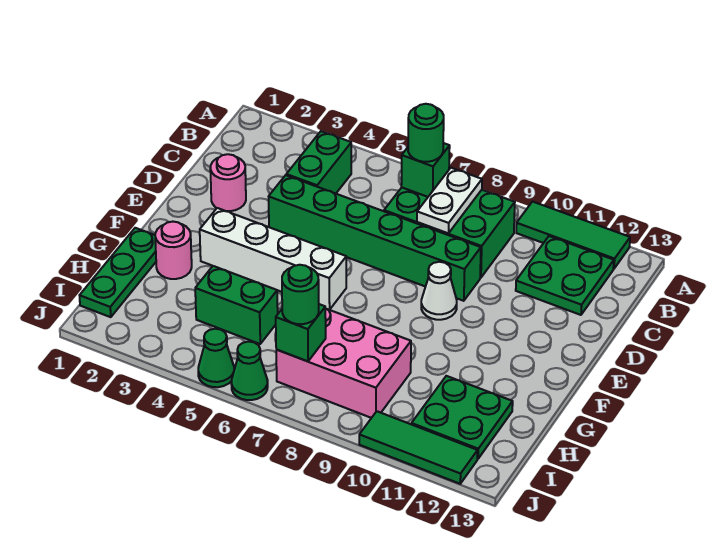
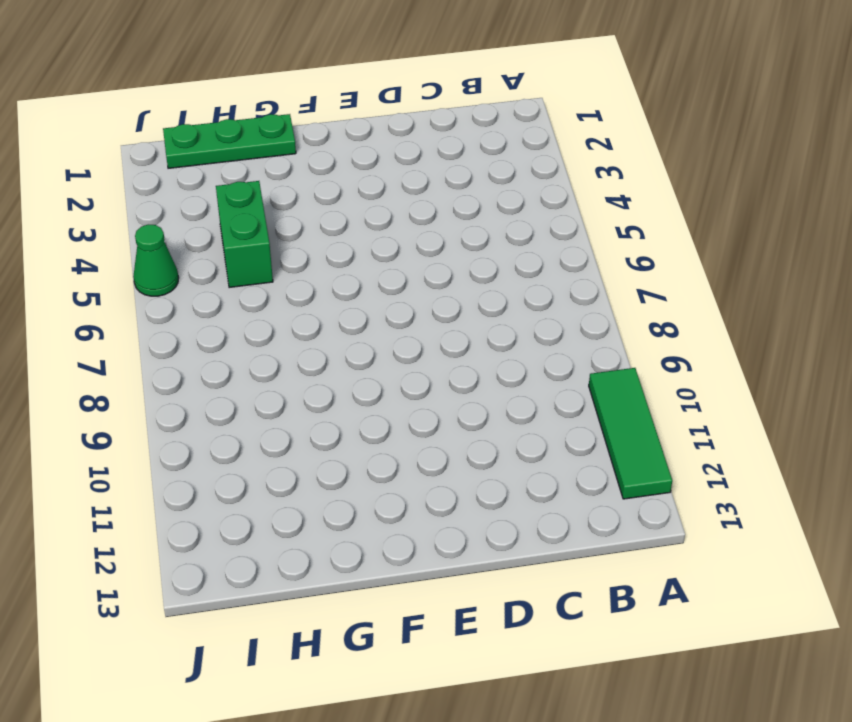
none -> green 1x2 brick [286,131,351,194]
none -> green 2x3 brick [384,188,515,278]
none -> green 2x2 plate [516,236,614,315]

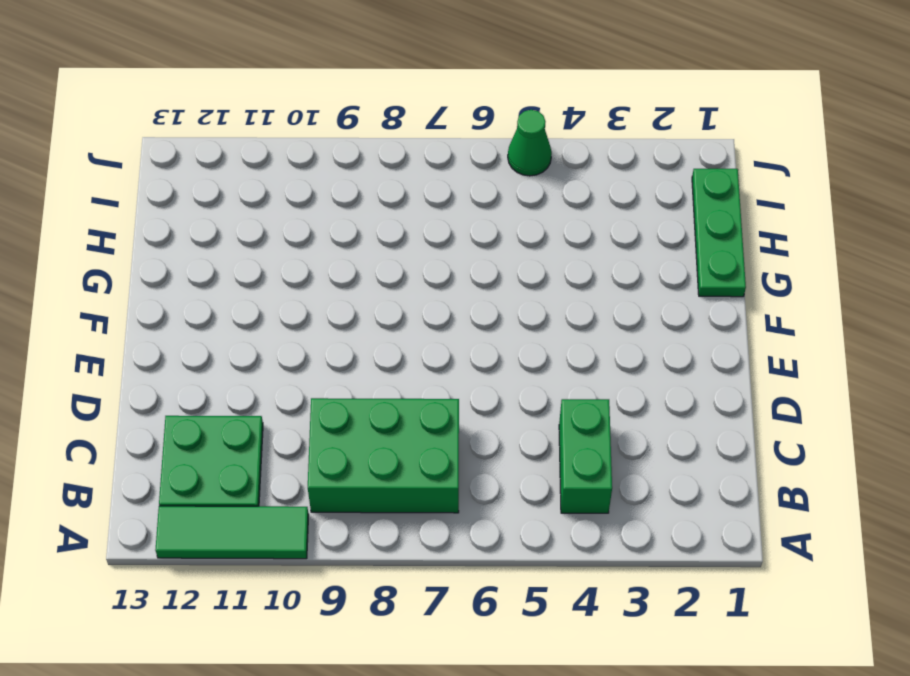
none -> pink 1x1 round brick [210,154,246,211]
none -> green 1x6 brick [269,175,481,301]
none -> white 1x1 cone [421,262,457,320]

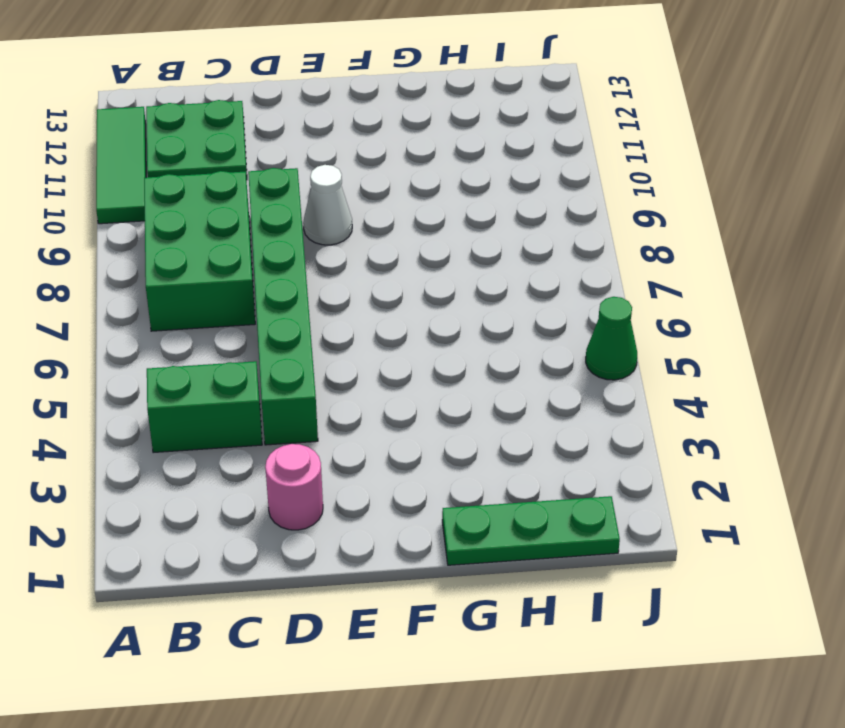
none -> white 1x4 brick [200,208,346,310]
none -> pink 1x1 round brick [155,222,192,279]
none -> green 1x2 brick [195,266,278,344]

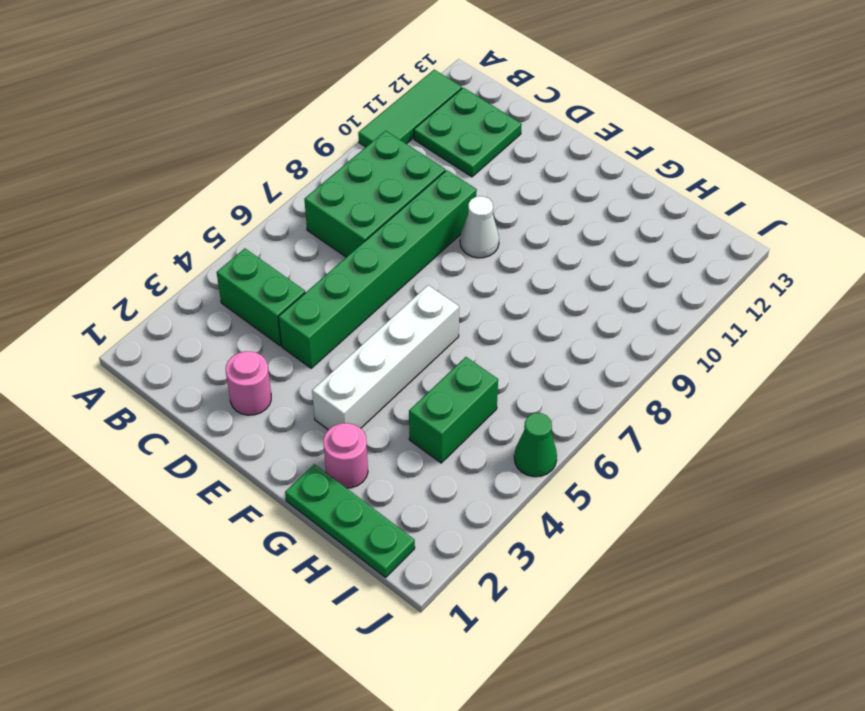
none -> pink 2x3 brick [276,308,411,418]
none -> green 2x2 plate [411,376,513,459]
none -> green 1x1 cone [231,342,268,400]

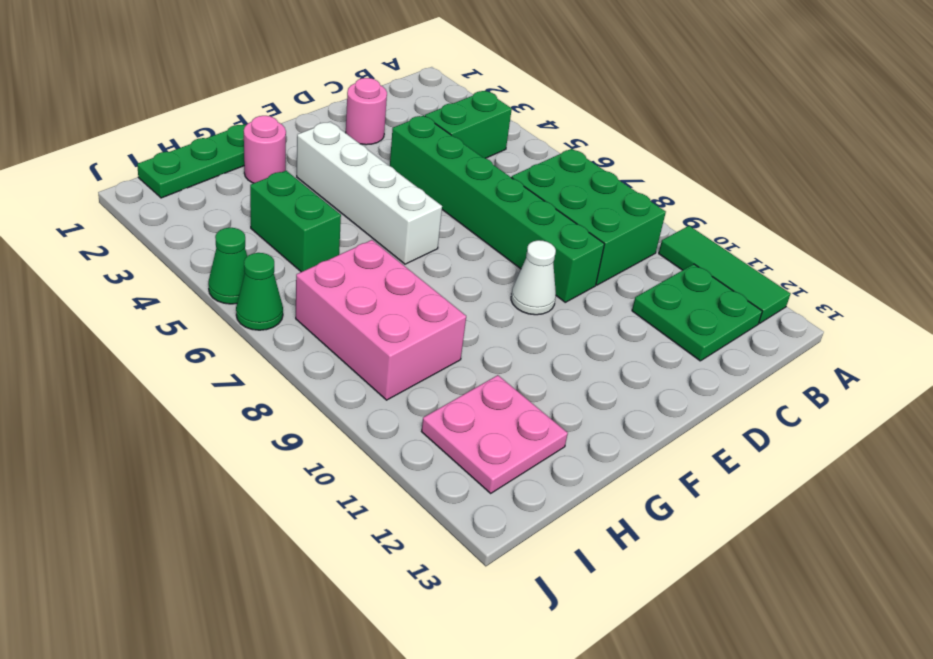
pink 2x2 plate [422,375,568,493] -> green 2x2 plate [411,376,513,459]
none -> green 1x3 tile [359,411,478,484]
none -> green 1x1 brick [401,143,450,197]
none -> white 1x2 plate [417,168,482,233]

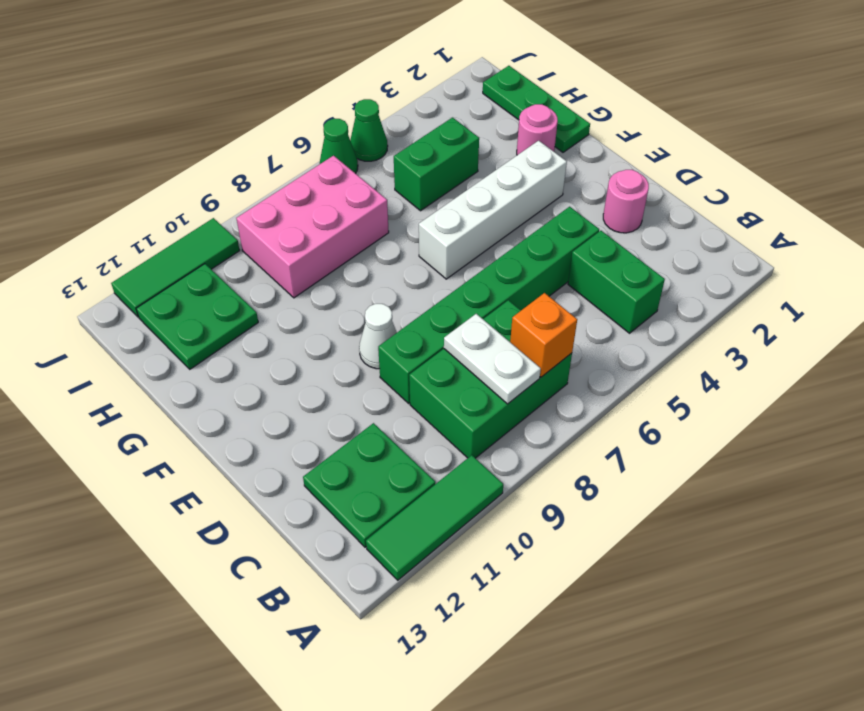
orange 1x1 brick [510,293,577,377] -> green 1x1 brick [401,143,450,197]
none -> green 1x1 brick [276,304,326,361]
none -> green 1x1 round brick [408,104,444,162]
none -> green 1x1 round brick [282,265,319,324]

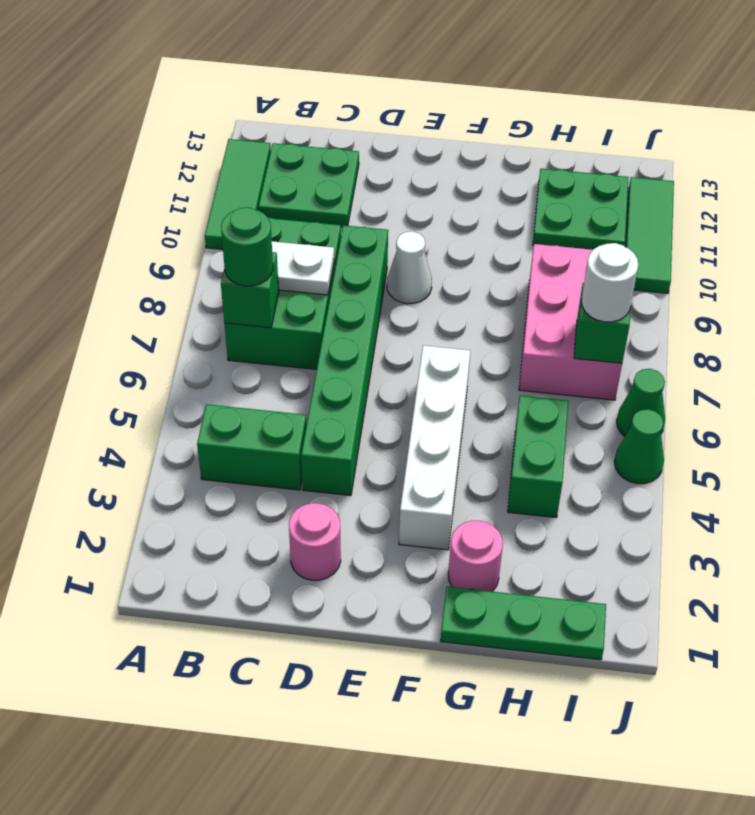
white 1x1 round brick [581,243,638,322] -> green 1x1 round brick [282,265,319,324]

